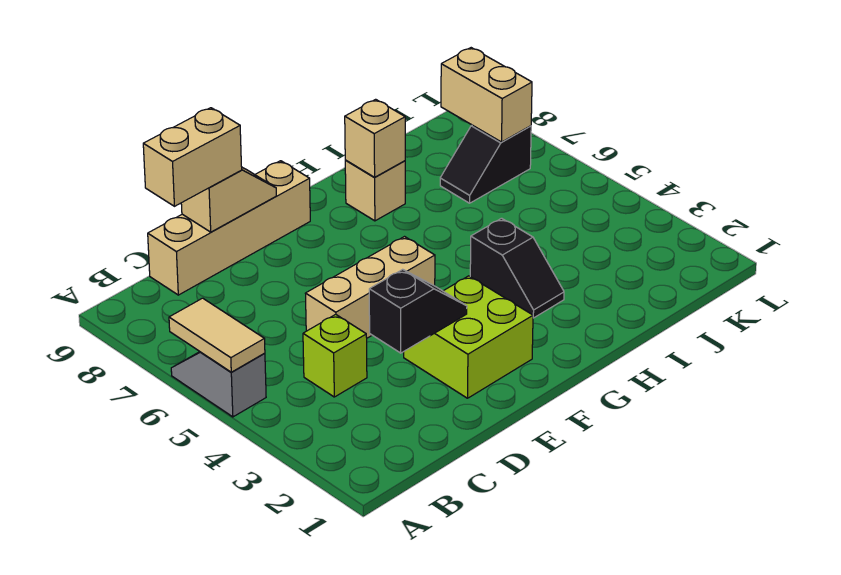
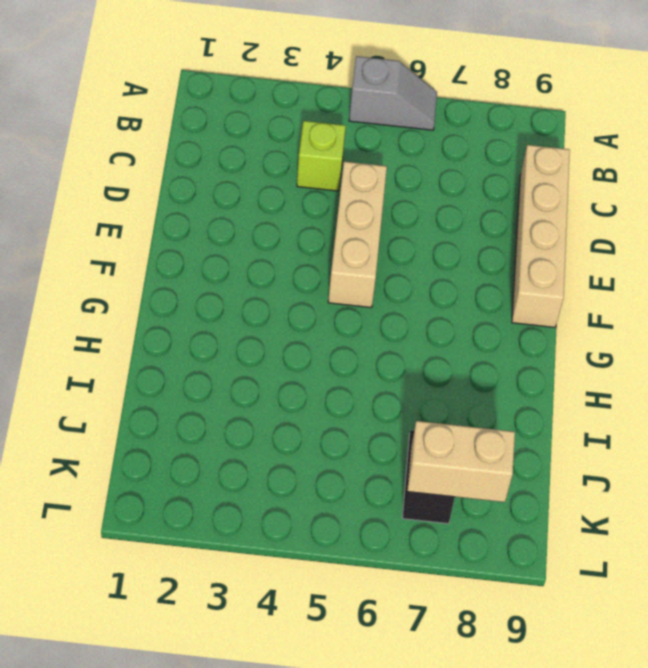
none -> lime 2x2 brick [404,276,533,398]
none -> black 1x2 slope [470,218,564,318]
none -> tan 1x1 brick [345,160,405,221]

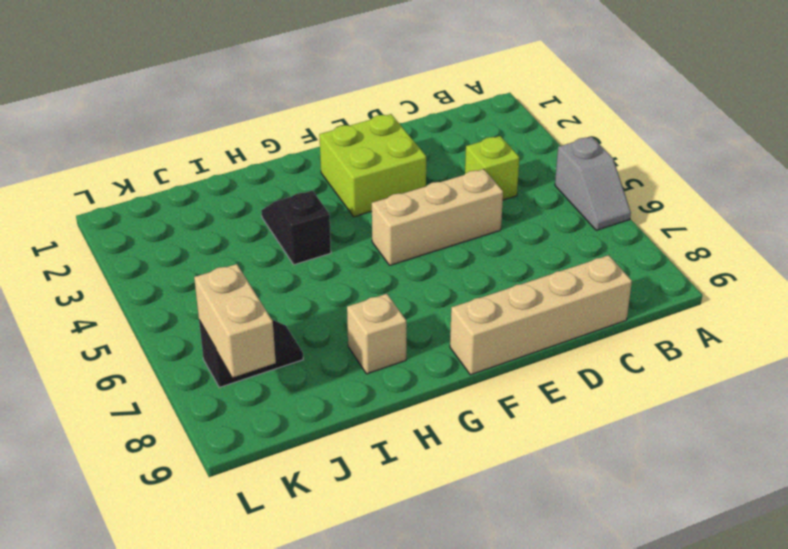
none -> tan 1x2 tile [169,298,265,372]
none -> black 1x2 slope [369,269,467,353]
none -> tan 1x2 slope [181,168,276,232]

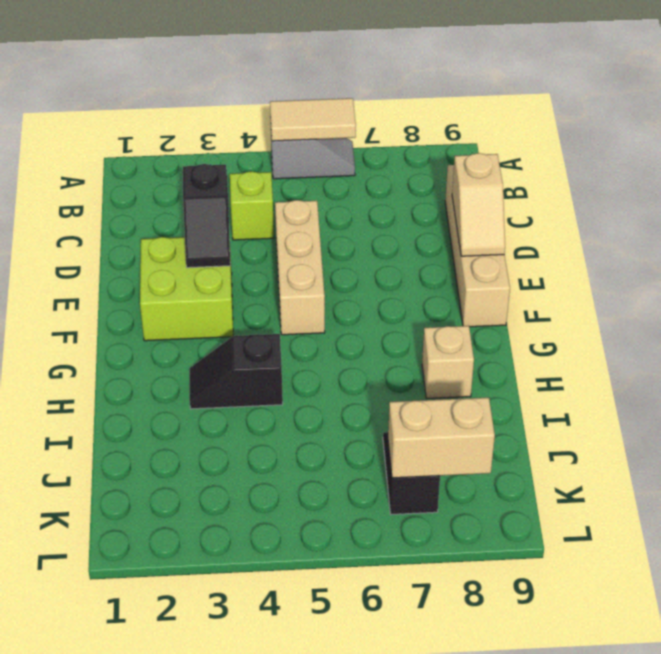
none -> tan 1x1 brick [345,99,405,177]
none -> tan 1x2 brick [143,108,242,206]

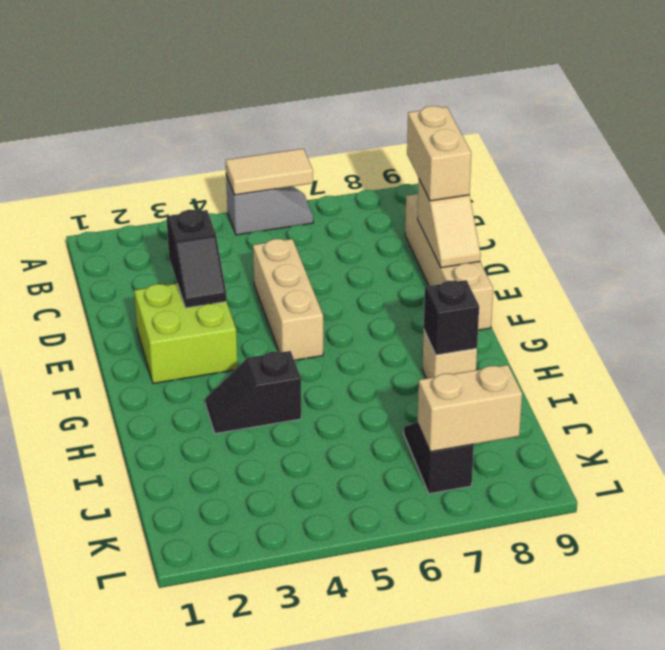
black 1x1 brick [424,280,479,355] -> tan 1x1 brick [345,99,405,177]
none -> lime 1x1 brick [303,314,367,397]

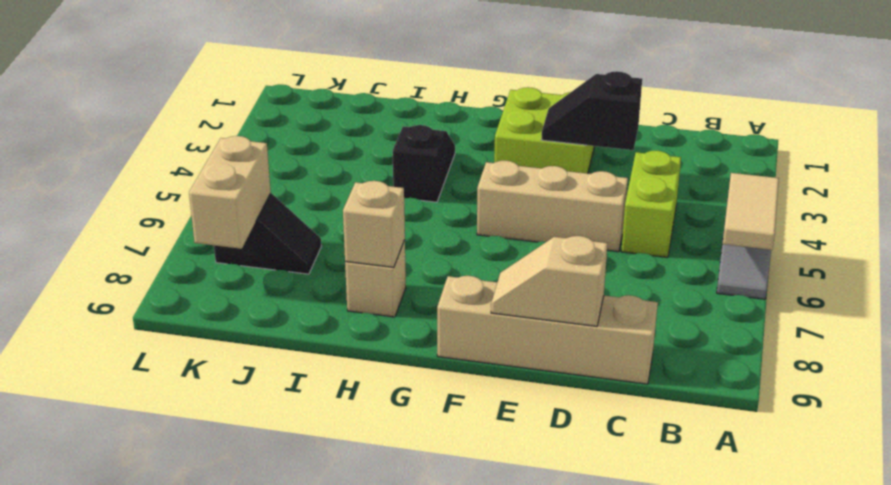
lime 1x2 brick [621,151,681,258] -> lime 1x1 brick [303,314,367,397]
none -> tan 1x2 brick [143,108,242,206]

